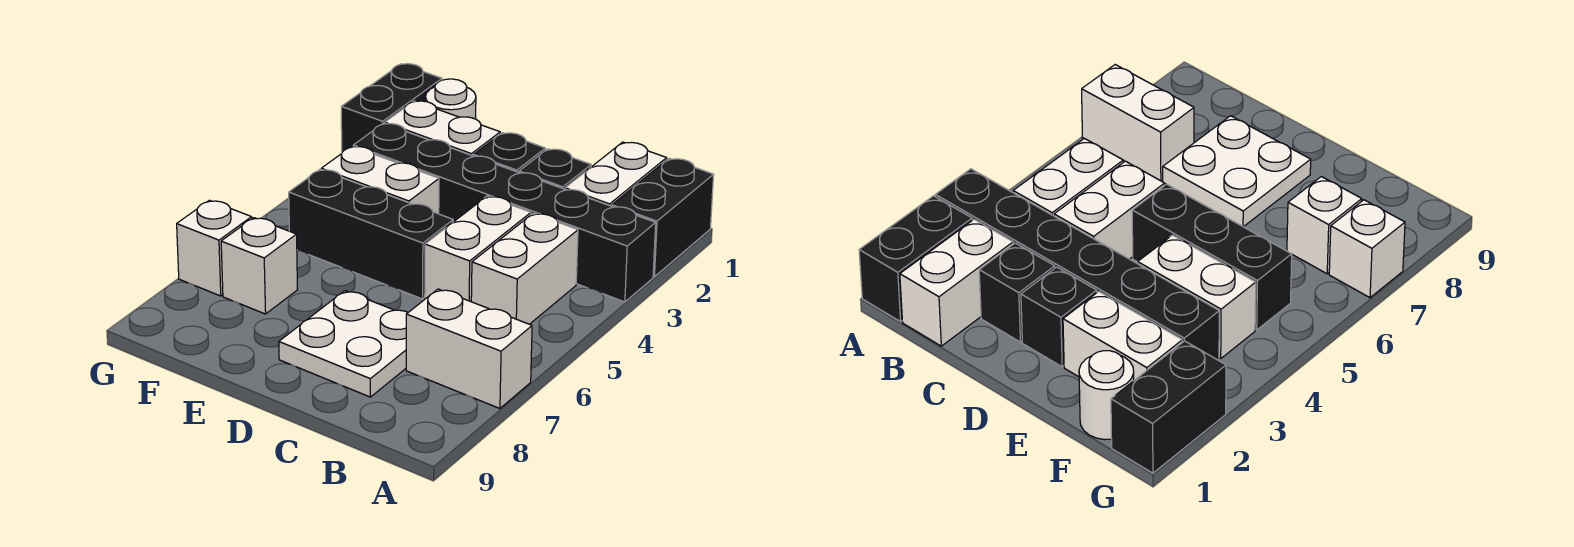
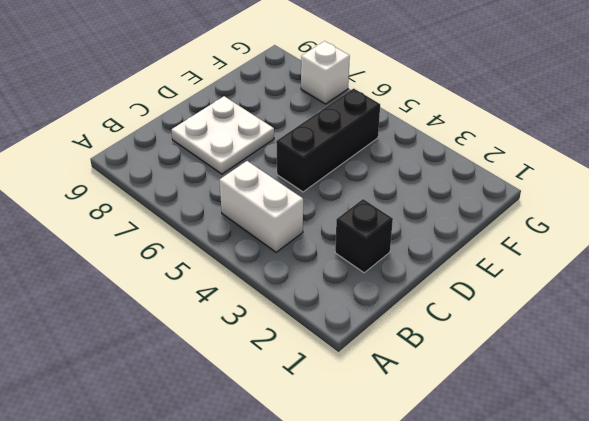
none -> black 1x2 brick [612,159,714,277]
none -> black 1x6 brick [353,123,656,302]
none -> white 1x2 brick [406,289,532,408]

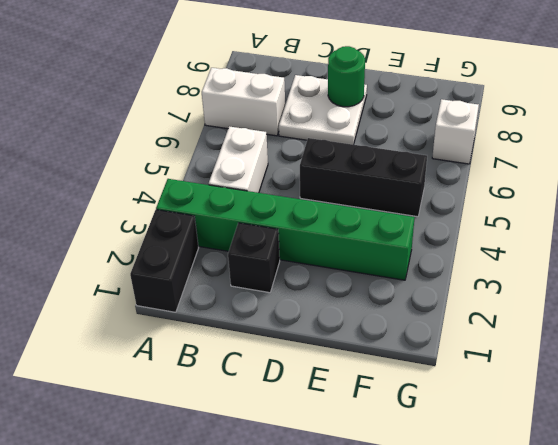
green 1x6 brick [156,179,415,280] -> black 1x6 brick [353,123,656,302]
green 1x1 round brick [328,46,365,107] -> none
none -> white 1x2 brick [565,142,667,206]
none -> white 1x2 brick [425,196,531,302]
none -> black 1x1 brick [474,133,545,172]

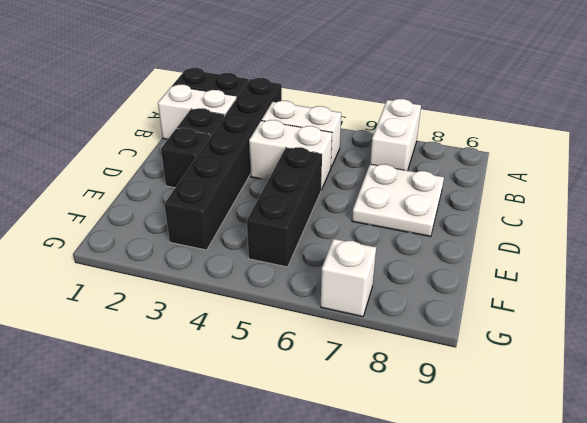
none -> white 1x2 brick [385,101,500,156]
none -> white 1x2 brick [321,146,439,214]
none -> white 1x1 round brick [425,79,476,119]

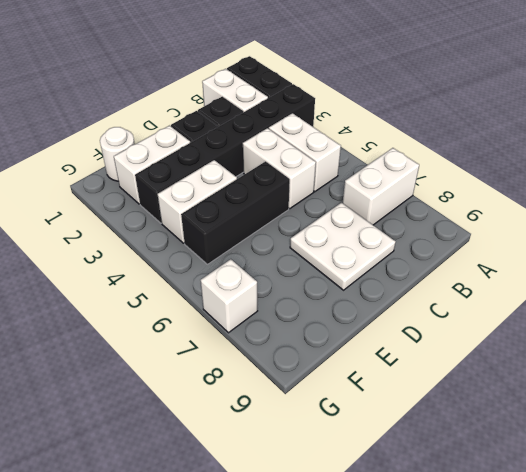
none -> white 1x1 brick [221,218,298,314]
none -> black 1x2 brick [341,64,442,152]

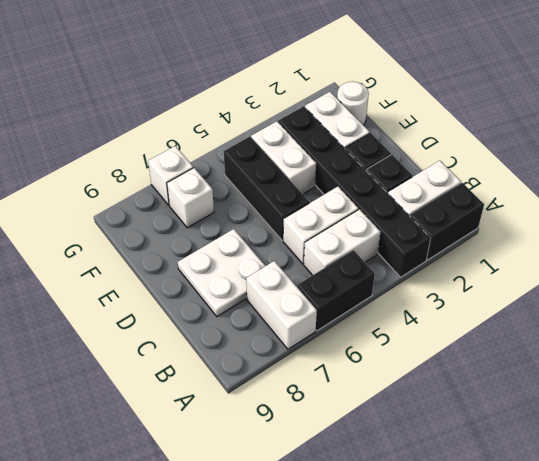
black 1x2 brick [297,250,375,331] -> black 1x2 brick moved to [341,64,442,152]

